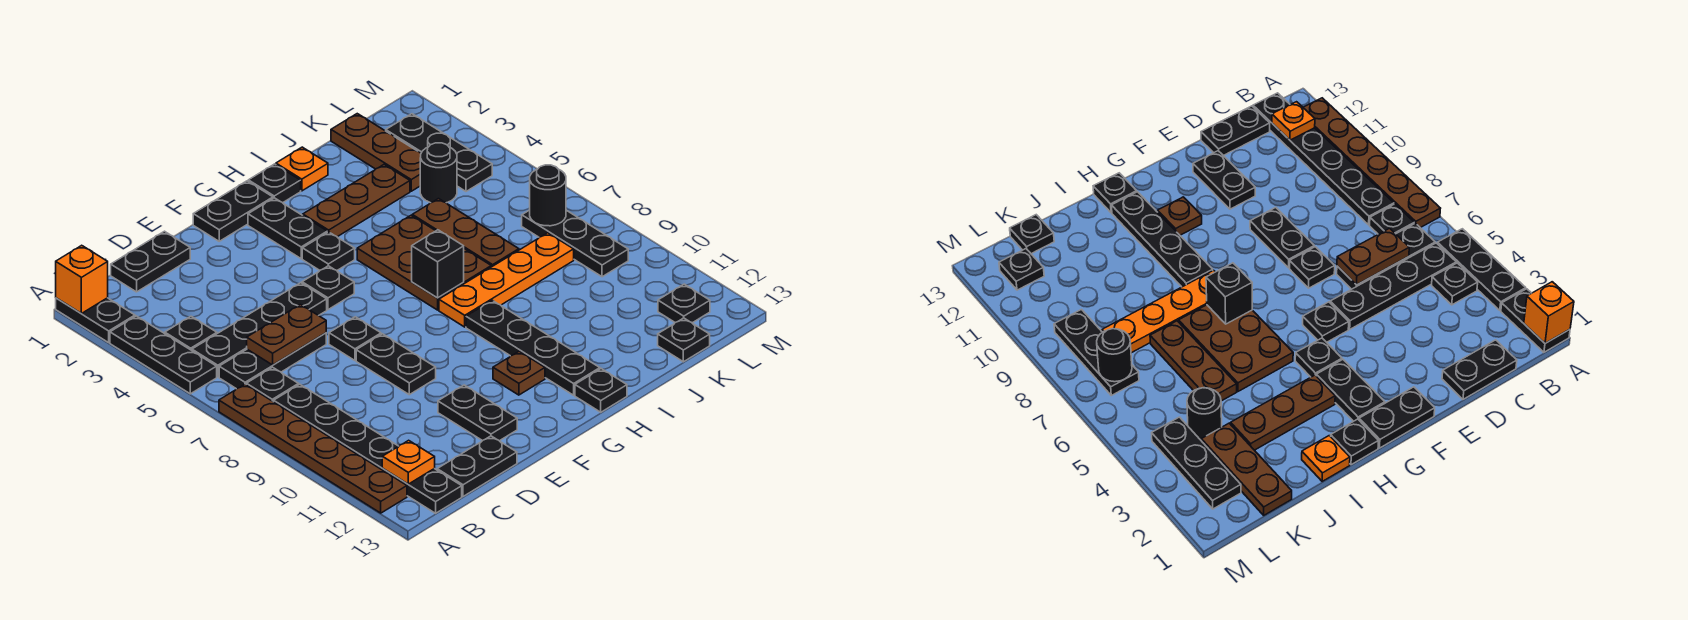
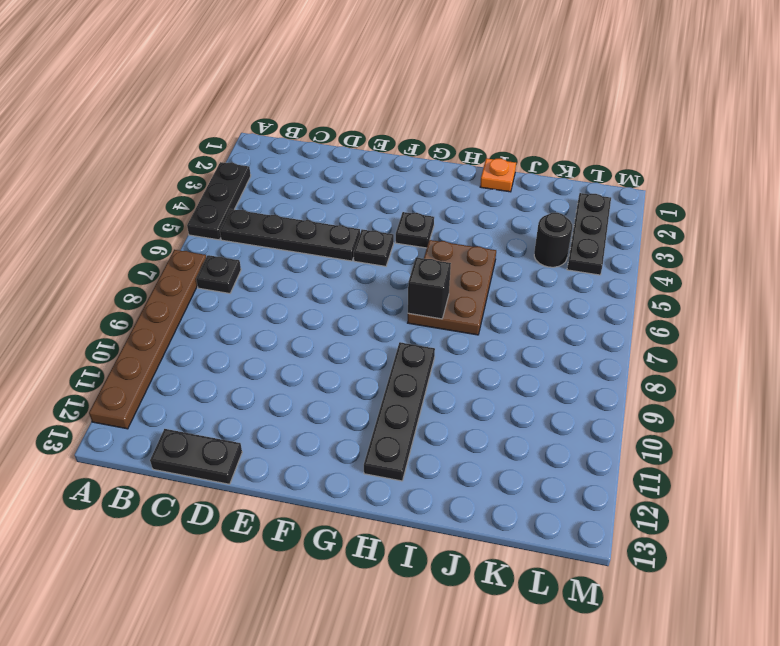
none -> black 1x2 plate [56,298,135,343]
none -> black 1x1 plate [165,316,217,350]
none -> black 1x3 plate [219,333,326,389]
none -> black 1x6 plate [274,384,462,513]

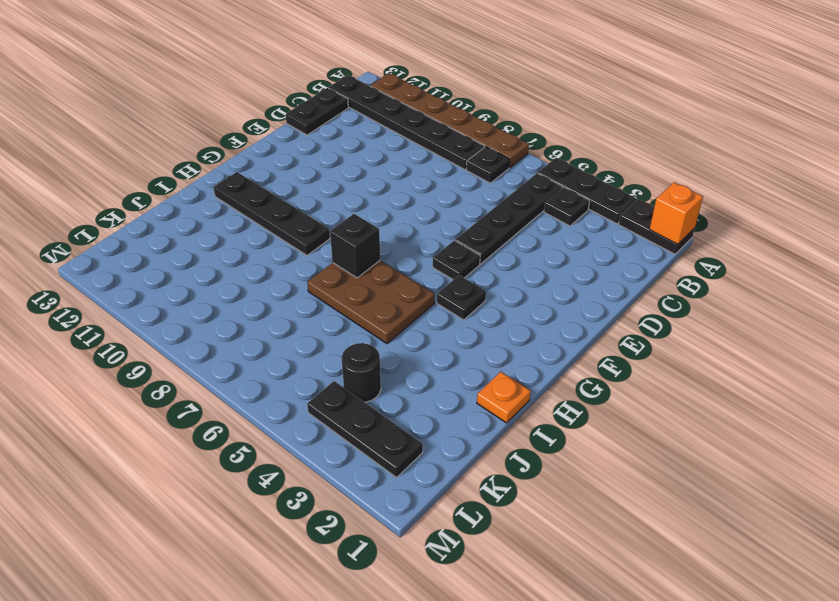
none -> black 1x3 plate [219,333,326,389]
none -> black 1x2 plate [111,231,190,292]
none -> black 1x1 plate [329,317,381,360]
none -> black 1x2 plate [356,334,436,395]

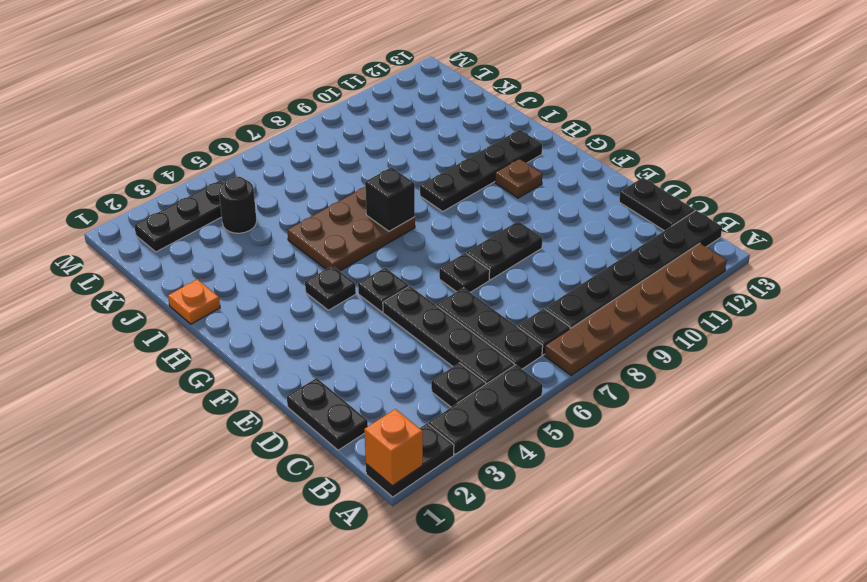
none -> black 1x2 plate [438,385,517,441]
none -> black 1x2 plate [193,181,273,241]
none -> black 1x2 plate [248,198,327,259]
none -> black 1x1 plate [248,164,301,203]

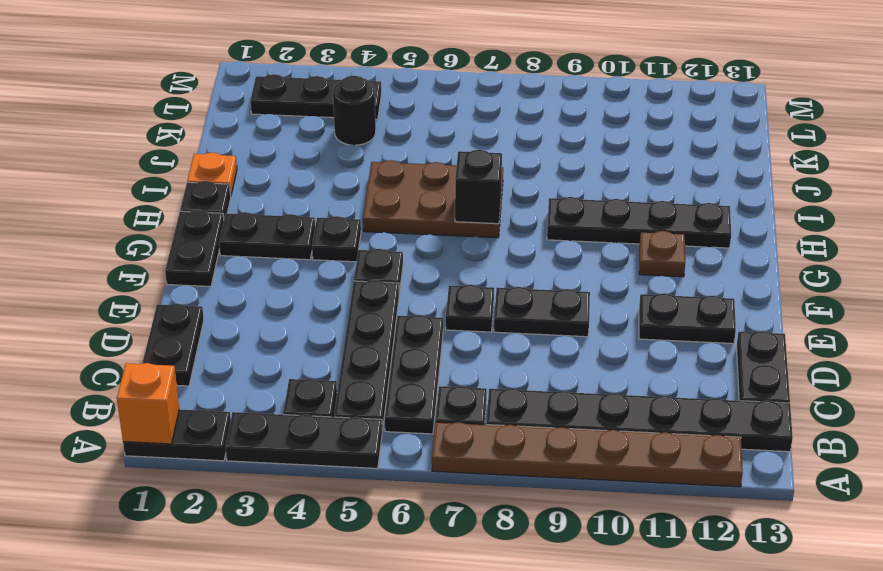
none -> brown 1x3 plate [303,165,410,237]
none -> orange 1x4 plate [439,233,574,327]
none -> black 1x1 plate [575,369,627,412]
none -> brown 1x3 plate [412,199,519,267]

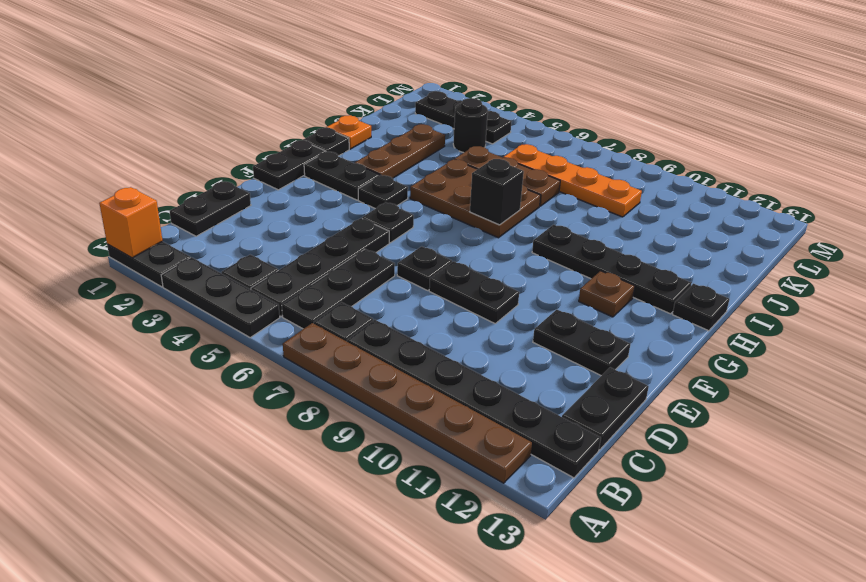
orange 1x4 plate [503,144,642,217] -> orange 1x4 plate turned to [439,233,574,327]
none -> brown 1x3 plate [331,114,421,191]
none -> black 1x1 plate [658,318,710,362]
none -> black 1x3 plate [522,210,628,277]
none -> black 1x1 plate [658,284,710,323]

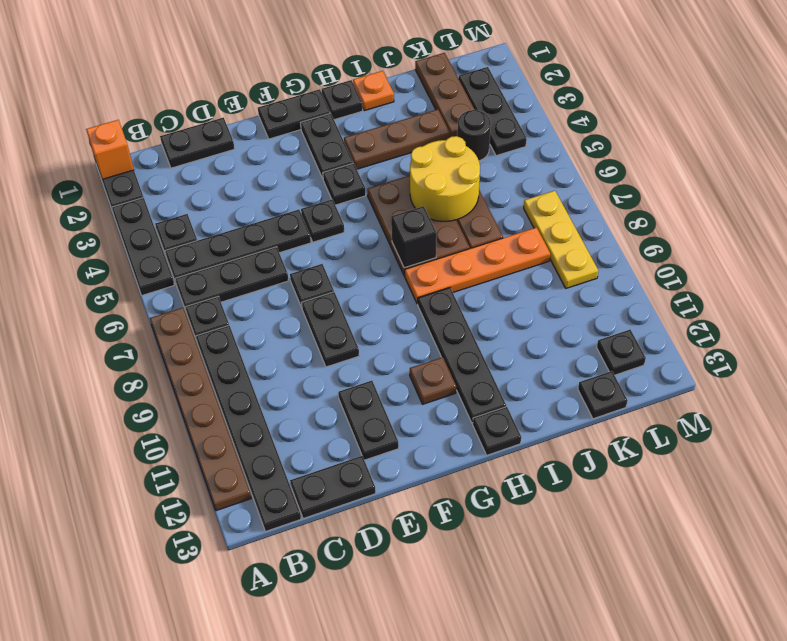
yellow 2x2 round brick [410,136,480,221] -> none
yellow 1x3 plate [524,191,598,288] -> black 1x3 plate [522,210,628,277]
none -> orange 1x1 plate [382,440,435,484]
none -> brown 1x2 plate [247,305,326,365]
none -> black 1x1 round brick [530,165,566,226]

